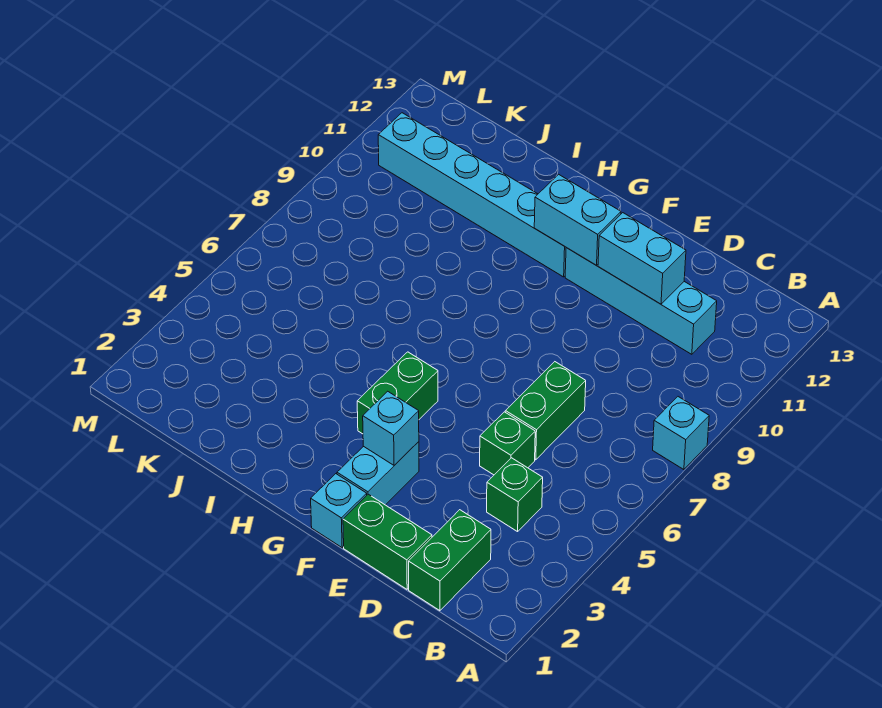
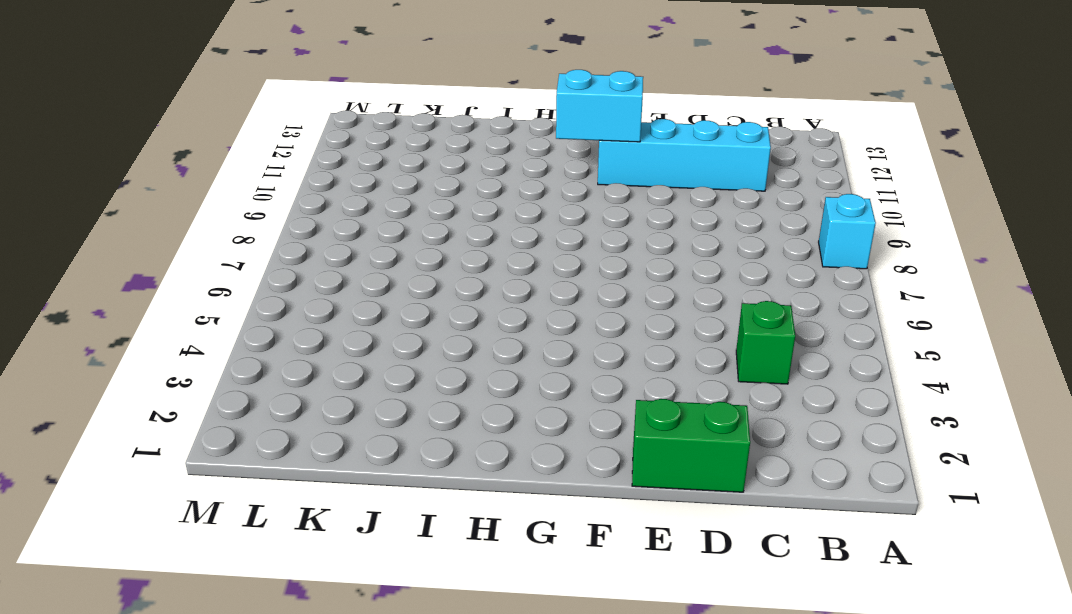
none -> green 1x2 brick [409,510,491,611]
none -> green 1x1 brick [480,412,535,475]
none -> green 1x2 brick [505,362,586,460]

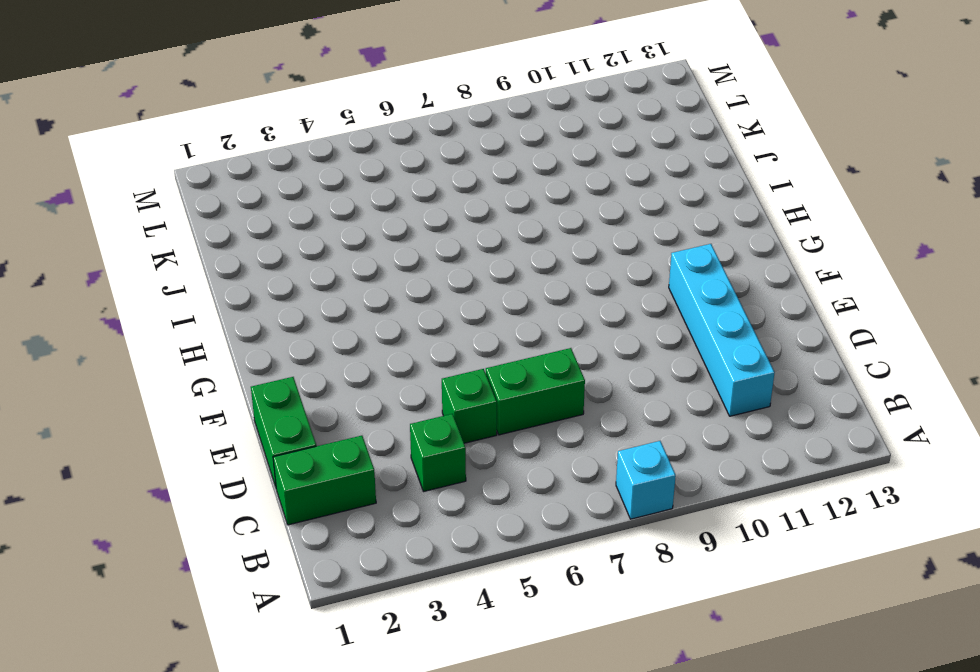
none -> cyan 1x1 brick [311,474,367,548]
none -> cyan 1x2 brick [337,442,419,505]
none -> green 1x2 brick [357,352,438,434]

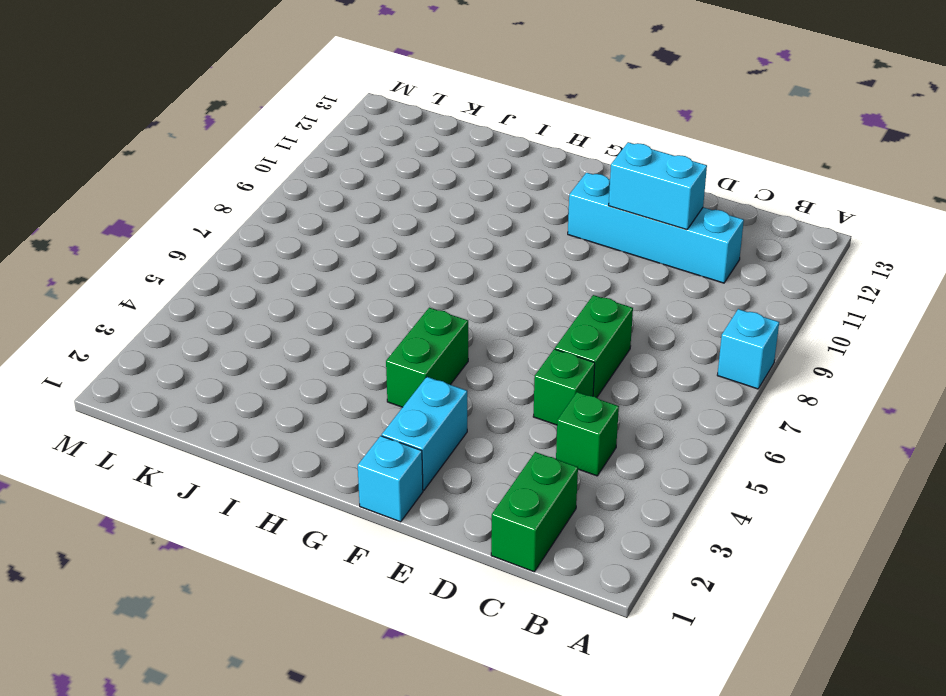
none -> green 1x2 brick [343,494,432,589]
none -> cyan 1x6 brick [378,113,566,277]
none -> cyan 1x1 brick [363,391,419,465]

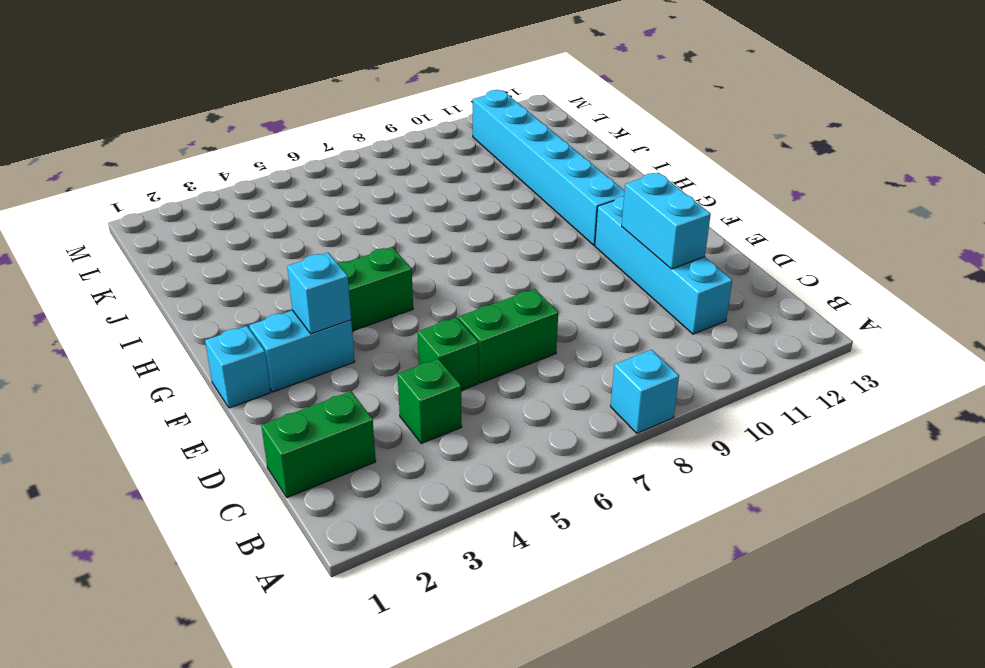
none -> green 1x2 brick [343,494,432,589]
none -> cyan 1x2 brick [534,174,621,265]

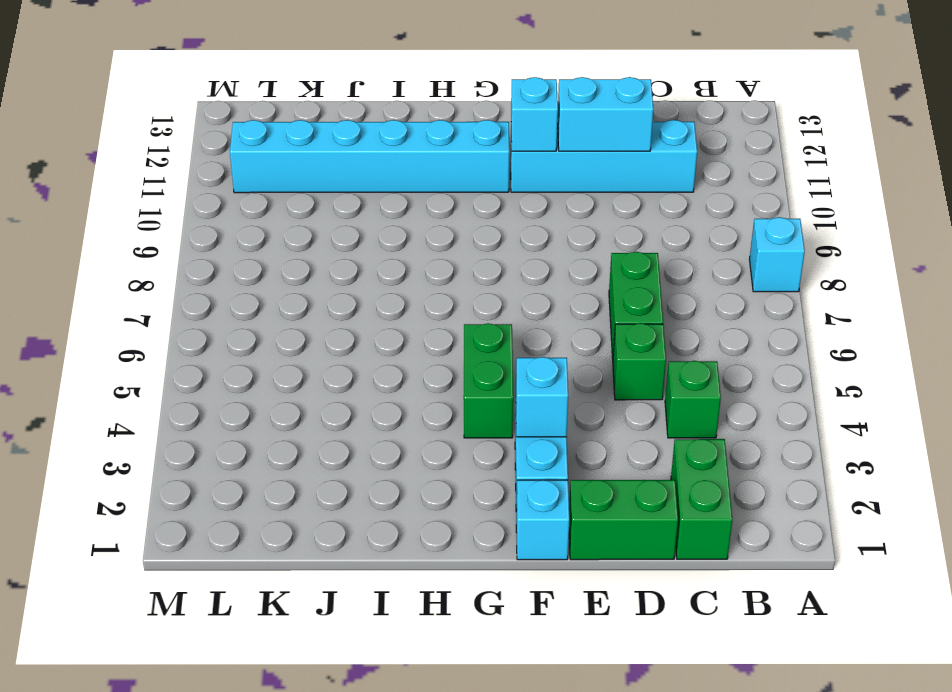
cyan 1x1 brick [511,77,558,151] -> cyan 1x2 brick [534,174,621,265]

